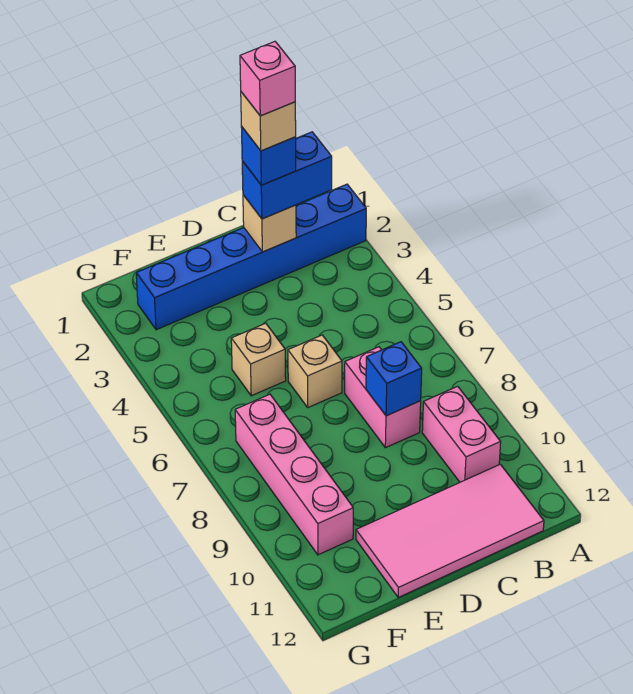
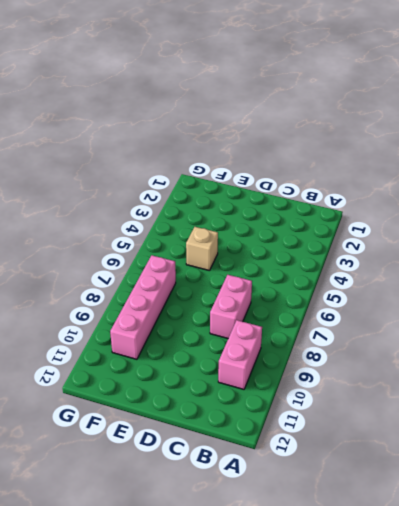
none -> blue 1x6 brick [136,184,366,330]
none -> pink 2x4 tile [356,464,544,597]
none -> tan 1x1 brick [288,335,342,407]

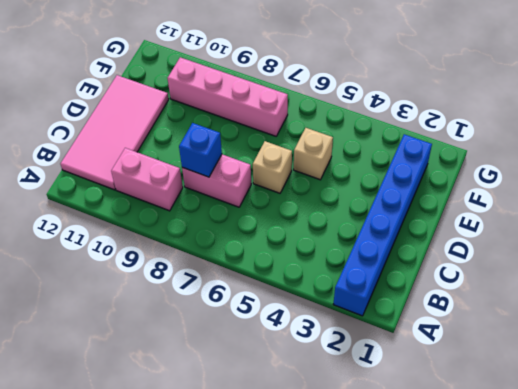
none -> tan 1x1 brick [243,195,296,252]
none -> blue 1x2 brick [242,132,332,219]
none -> blue 1x1 brick [241,127,296,185]

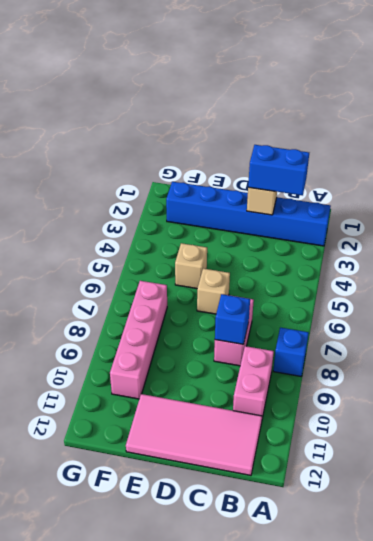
blue 1x1 brick [273,328,309,376] -> blue 1x1 brick moved to [241,127,296,185]
none -> tan 1x1 brick [241,92,296,151]
none -> pink 1x1 brick [240,41,295,116]

